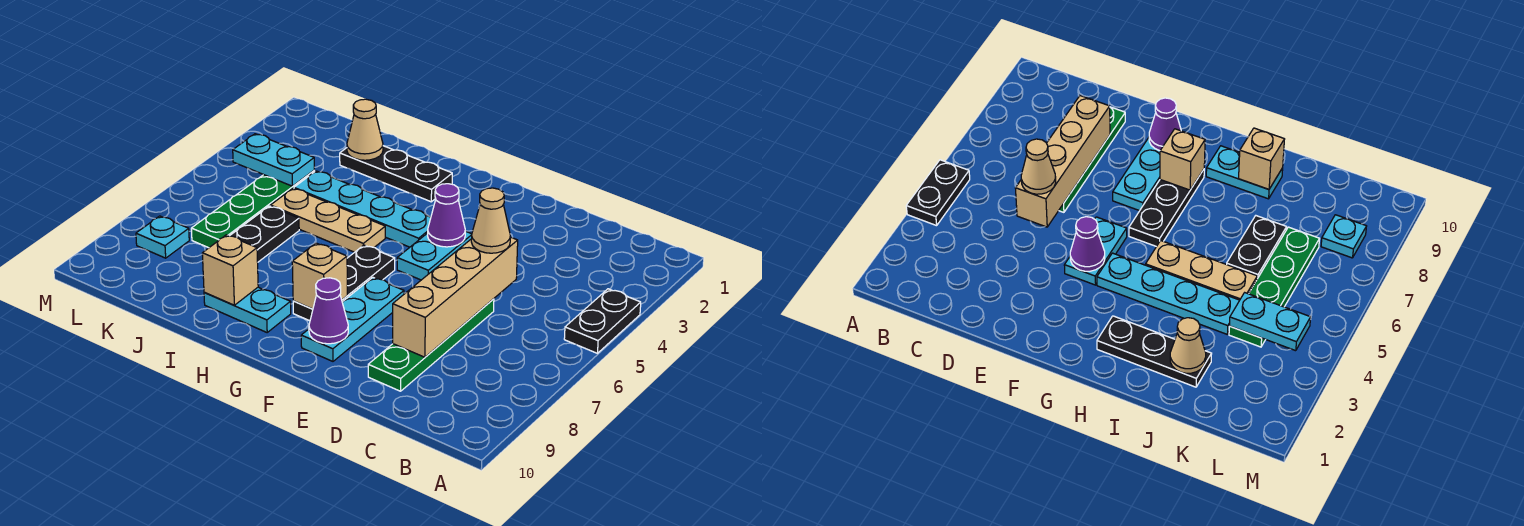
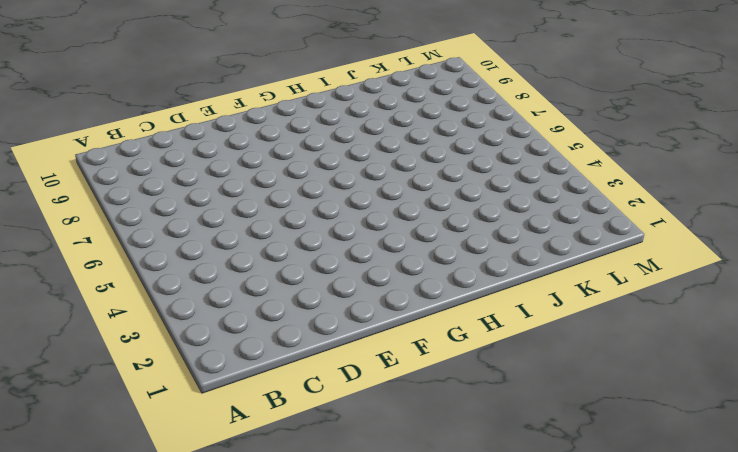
none -> black 1x2 plate [564,289,641,353]
none -> green 1x4 plate [368,299,494,391]
none -> cyan 1x2 plate [397,231,472,280]

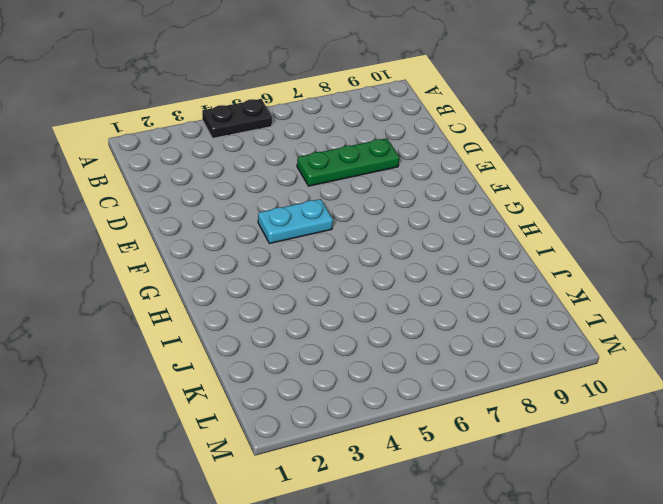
green 1x3 plate [297,138,399,186] -> green 1x4 plate [368,299,494,391]
none -> cyan 1x3 plate [301,278,404,361]
none -> cyan 1x4 plate [294,171,431,247]
none -> black 1x3 plate [293,245,395,321]

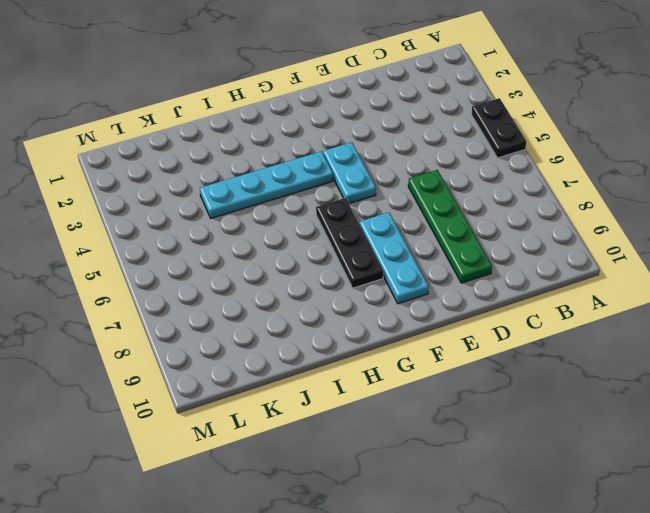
none -> black 1x3 plate [340,146,452,202]
none -> tan 1x3 plate [271,188,385,252]
none -> cyan 1x2 plate [204,287,291,332]

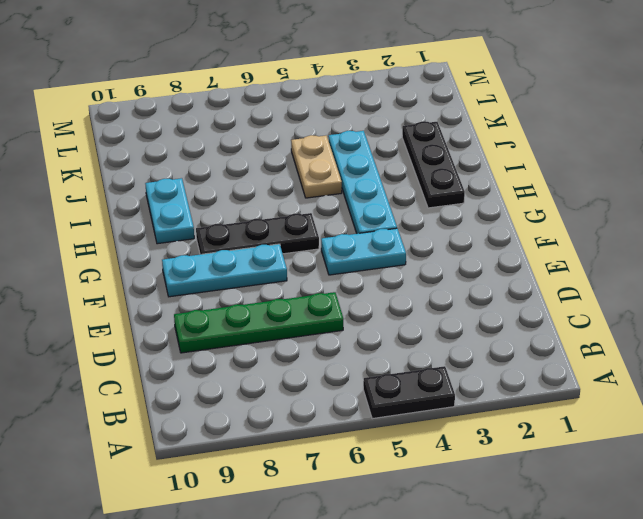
tan 1x2 plate [291,135,342,198] -> tan 1x3 plate [271,188,385,252]
none -> black 1x2 plate [230,206,299,262]
none -> green 1x4 plate [191,171,315,248]
none -> cyan 1x1 plate [136,216,189,258]

